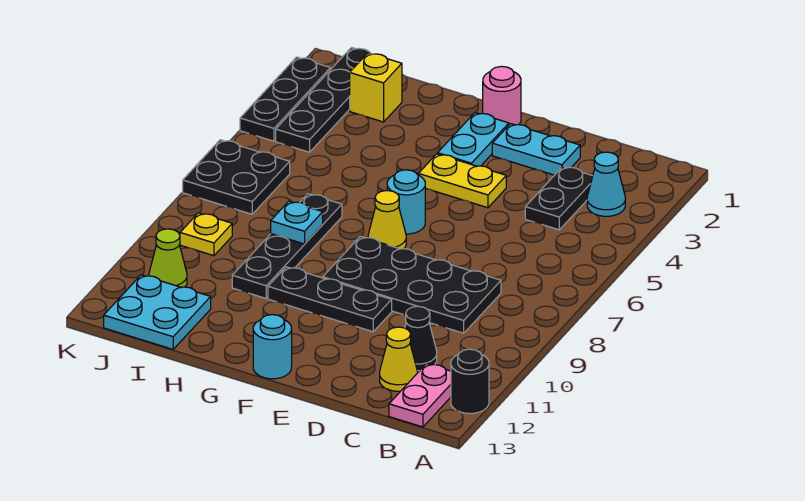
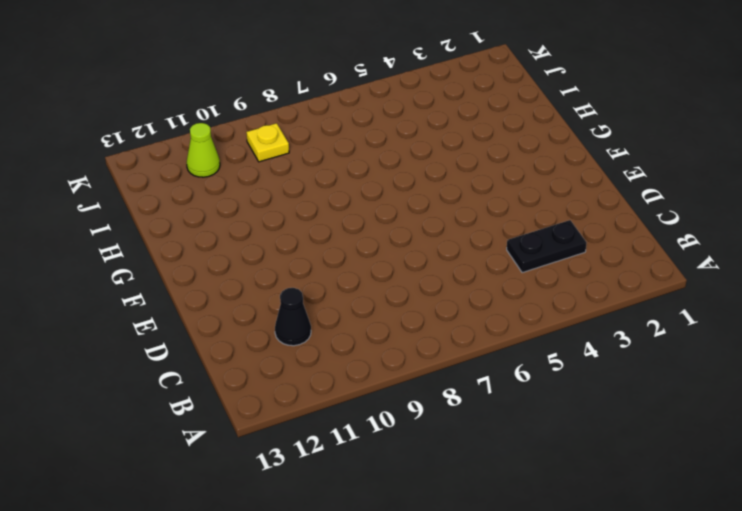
none -> black 1x1 round brick [451,349,489,414]
none -> cyan 1x1 cone [587,152,625,216]
none -> pink 1x2 plate [389,364,451,427]

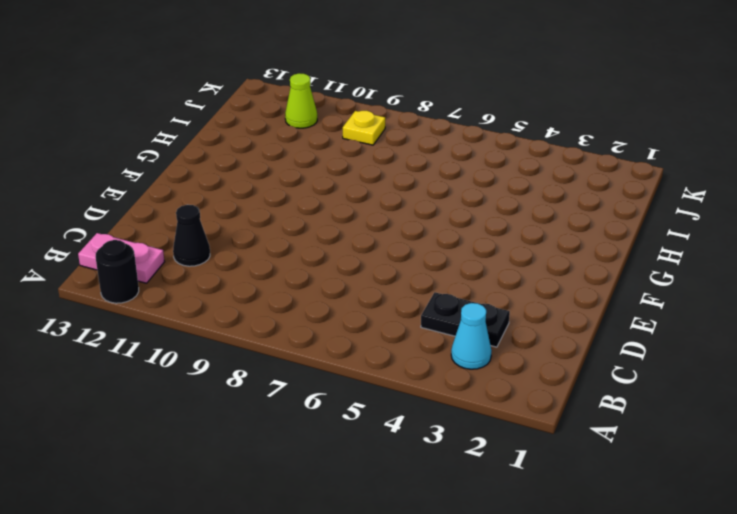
none -> black 2x4 plate [323,237,501,333]
none -> yellow 1x1 cone [380,327,418,391]
none -> cyan 1x2 plate [492,124,580,175]

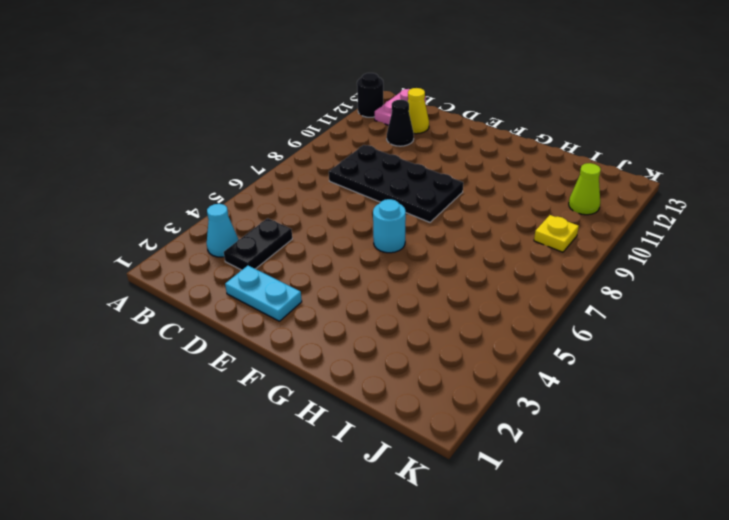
none -> yellow 1x2 plate [418,154,506,208]
none -> black 1x3 plate [268,267,392,332]
none -> pink 1x1 round brick [483,66,521,125]

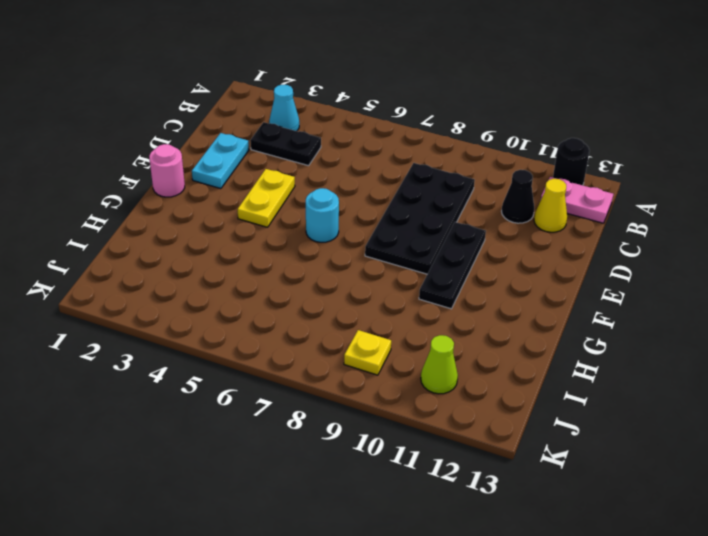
none -> cyan 1x2 plate [438,113,509,166]
none -> yellow 1x1 cone [368,191,406,249]
none -> cyan 1x1 round brick [253,315,292,379]

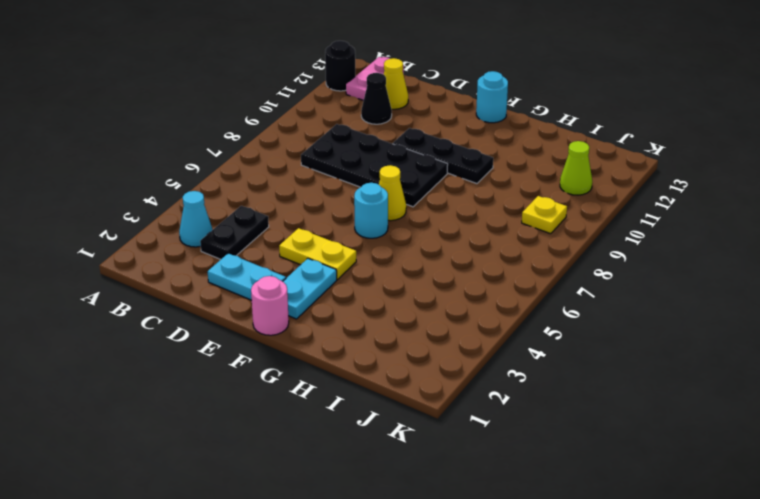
none -> black 1x4 plate [232,194,342,298]
none -> yellow 1x1 brick [350,53,402,122]
none -> cyan 2x2 plate [104,275,211,349]

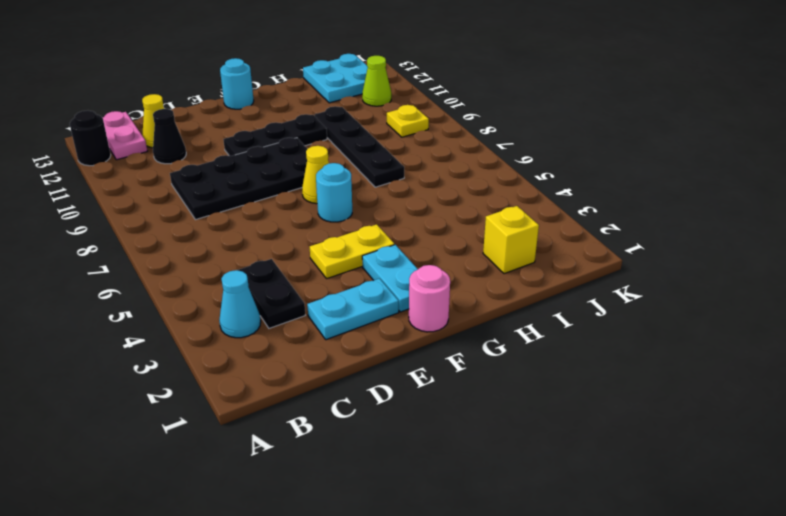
none -> black 1x4 plate [276,48,370,152]
none -> black 2x2 plate [183,140,290,214]
none -> black 1x3 plate [240,57,330,141]

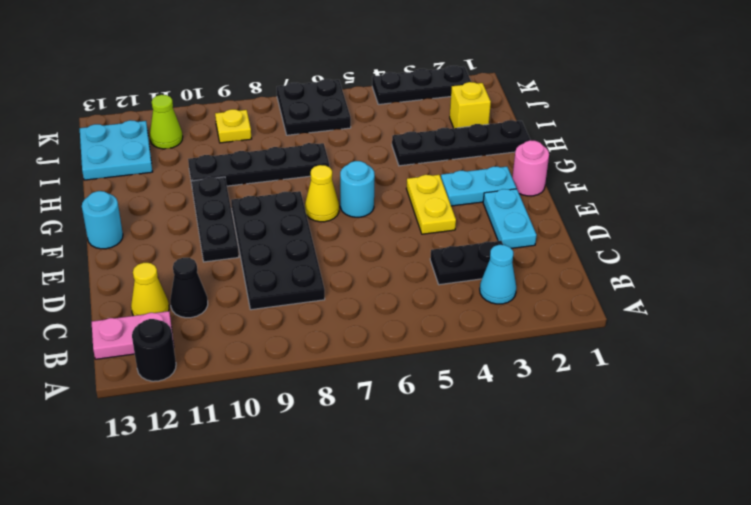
black 1x4 plate [392,120,530,166] -> black 1x4 plate moved to [276,48,370,152]
none -> cyan 1x1 plate [271,201,323,244]

